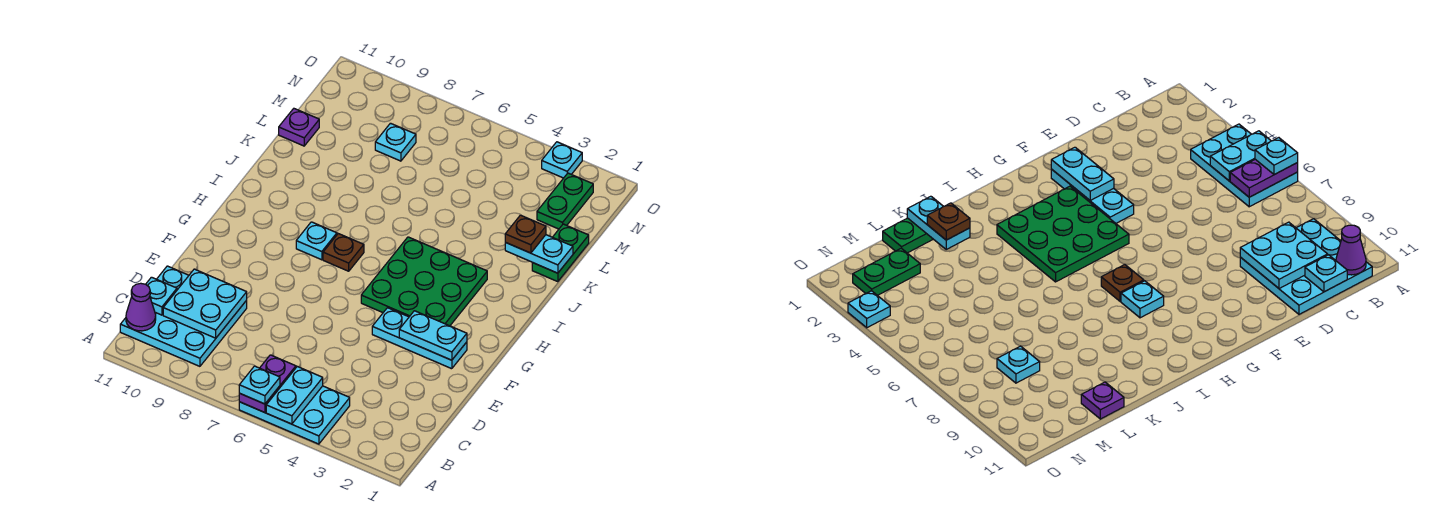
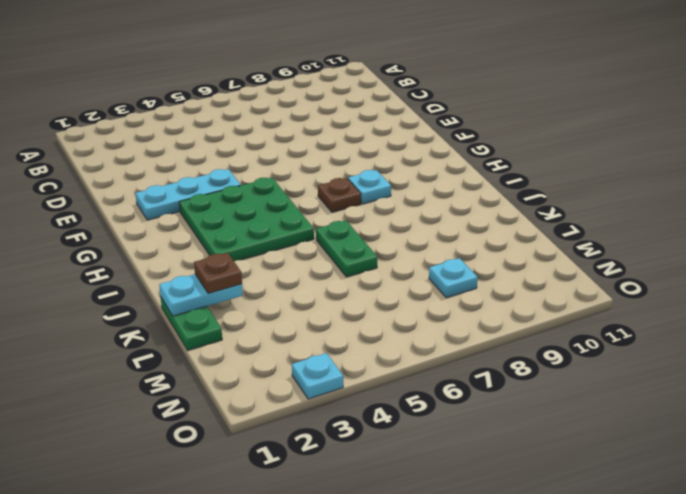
green 1x2 plate [316,220,377,277] -> green 1x2 plate moved to [537,173,593,229]
none -> cyan 2x3 plate [239,386,350,444]
none -> cyan 3x3 plate [120,266,247,366]
none -> purple 1x1 plate [279,109,319,146]

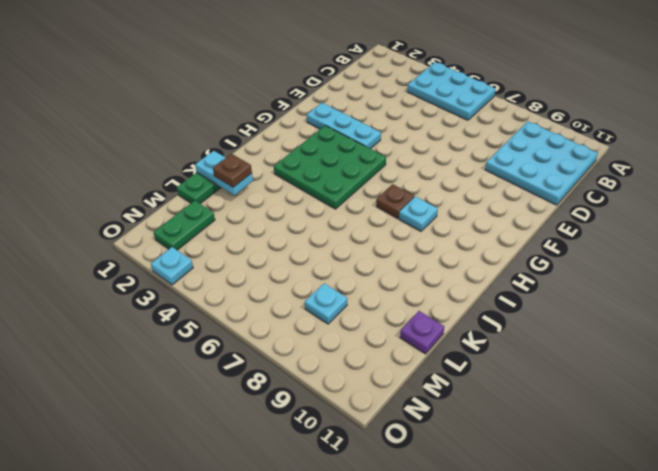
none -> cyan 1x2 plate [266,367,323,424]
none -> purple 1x2 plate [239,355,296,413]
none -> purple 1x1 cone [126,283,156,331]

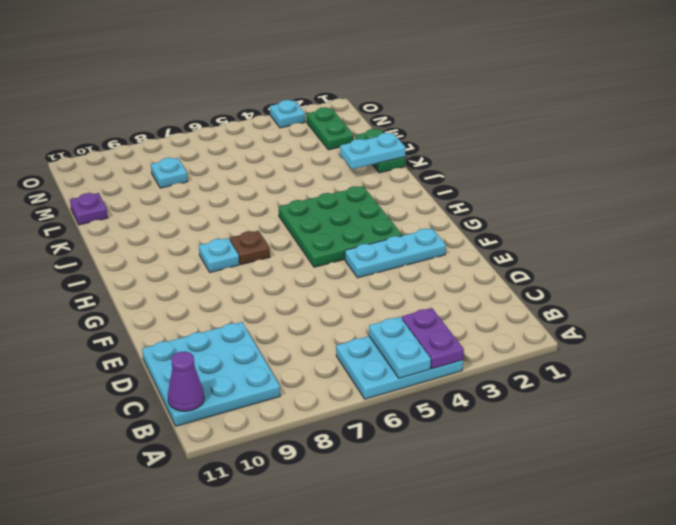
purple 1x2 plate [402,308,464,369] -> purple 1x2 plate moved to [239,355,296,413]
none -> cyan 2x2 plate [163,269,247,338]
none -> cyan 1x1 plate [146,277,177,315]
none -> cyan 1x2 plate [399,311,467,360]

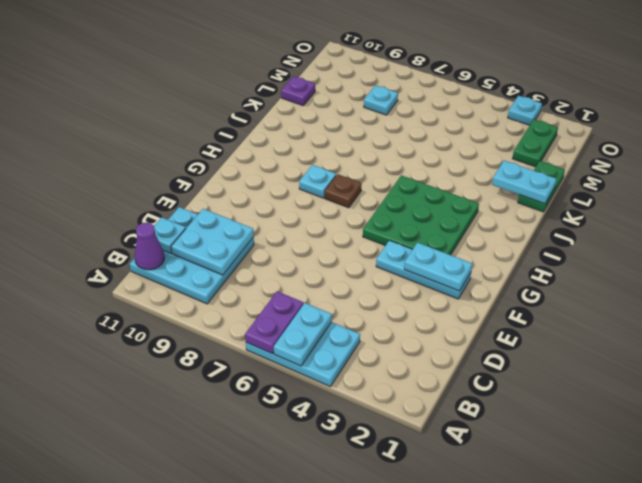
none -> cyan 1x1 plate [239,366,280,404]
none -> brown 1x1 plate [505,215,546,253]

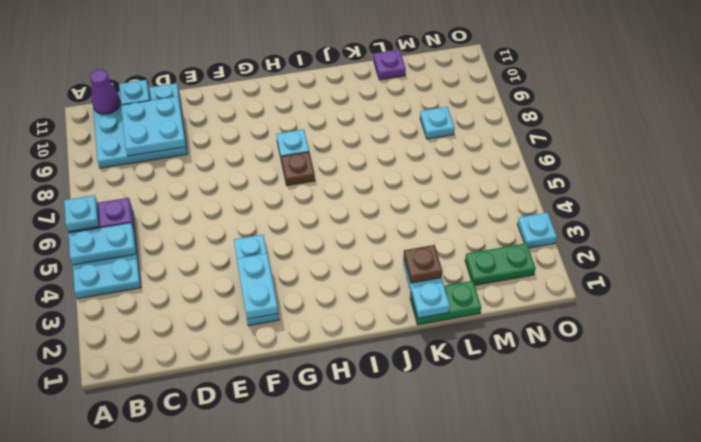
none -> green 3x3 plate [361,237,487,326]

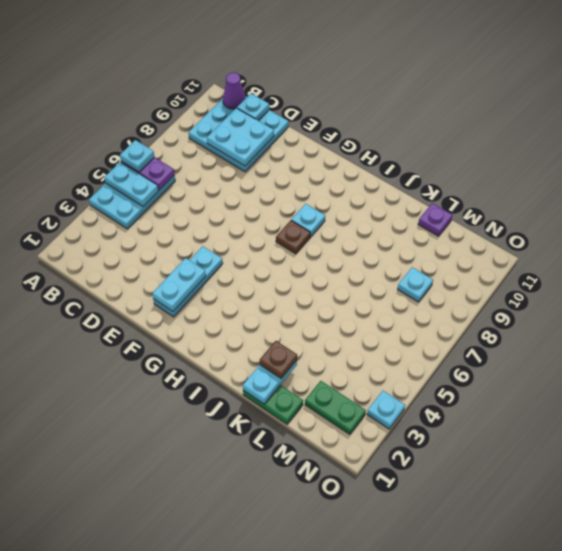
none -> green 3x3 plate [361,237,487,326]

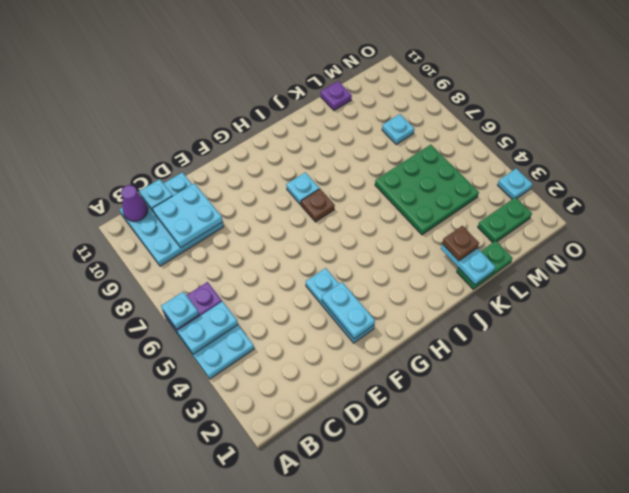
green 3x3 plate [375,145,479,235] -> green 3x3 plate moved to [361,237,487,326]

